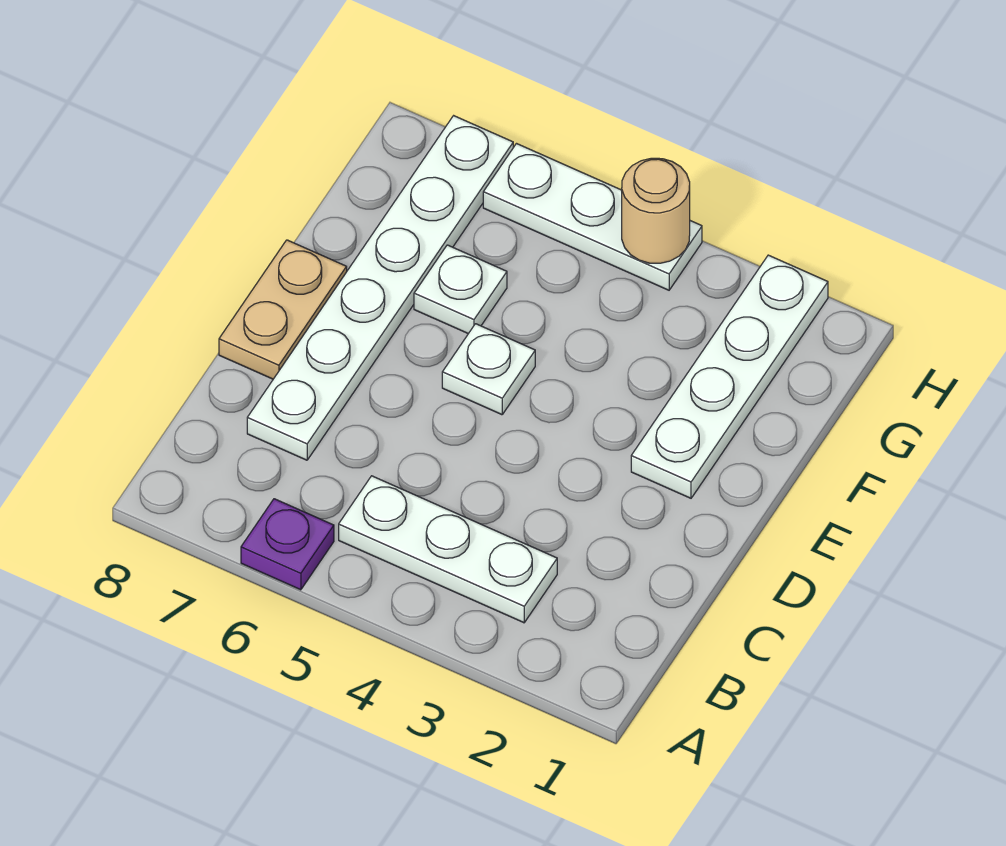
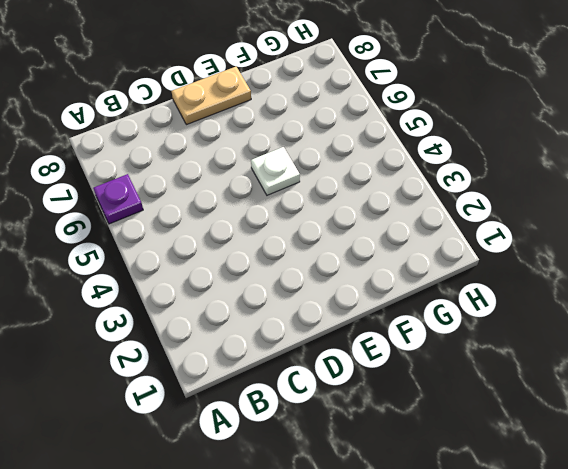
none -> white 1x3 plate [339,476,557,623]
none -> white 1x6 plate [247,116,513,460]

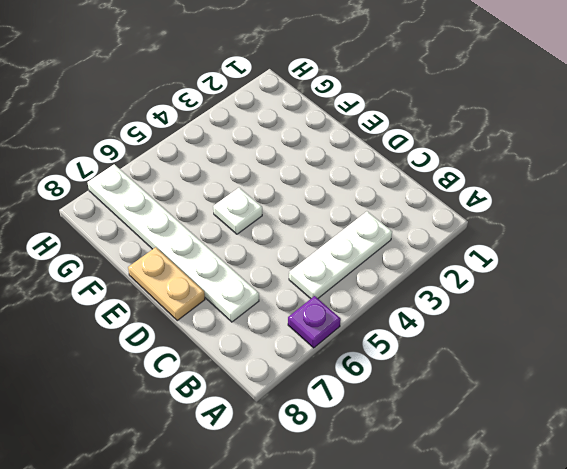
none -> white 1x4 plate [631,255,828,498]
none -> white 1x1 plate [414,245,507,334]

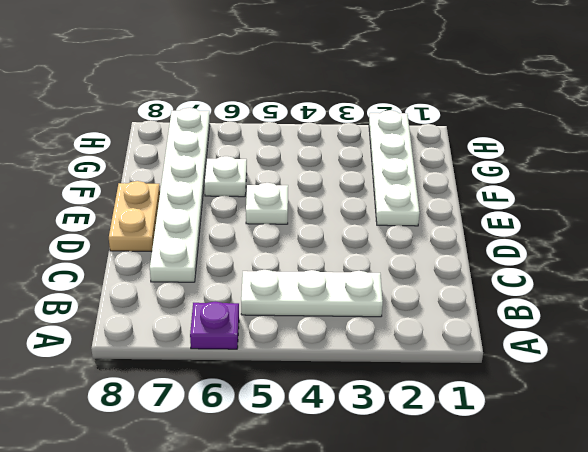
none -> white 1x3 plate [483,144,702,290]
none -> tan 1x1 round brick [622,158,690,263]

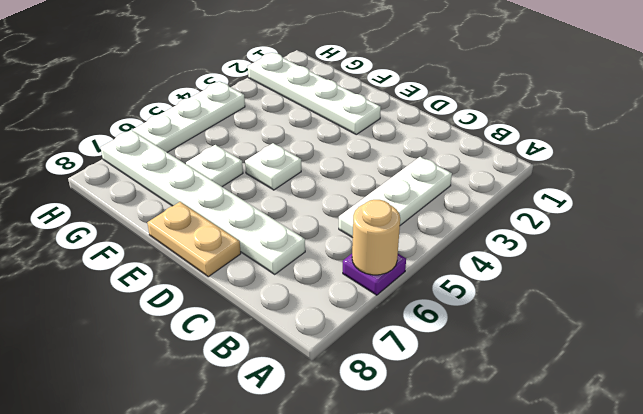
tan 1x1 round brick [352,200,400,275] -> tan 1x1 round brick moved to [622,158,690,263]

